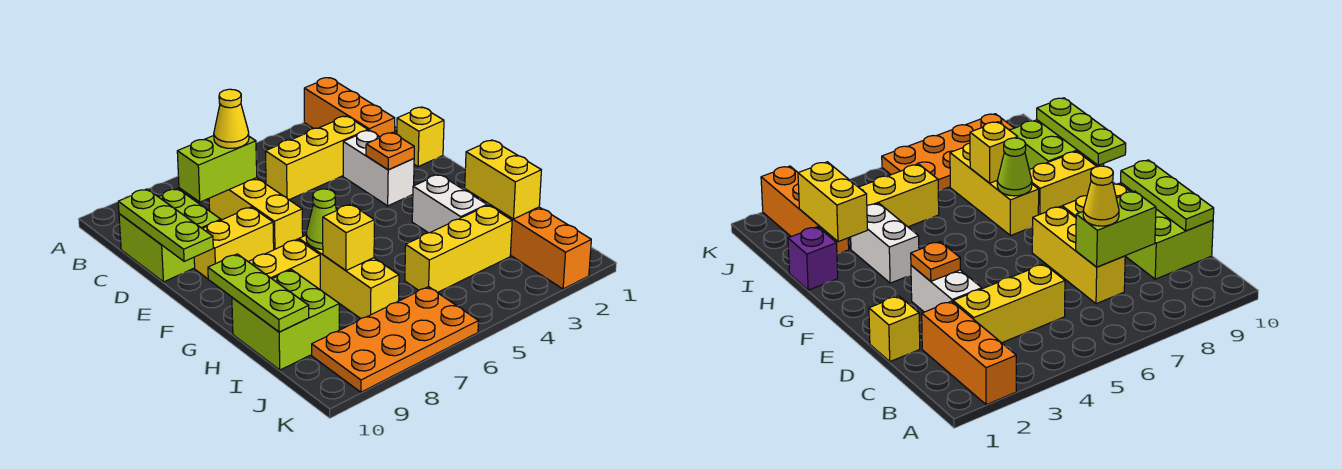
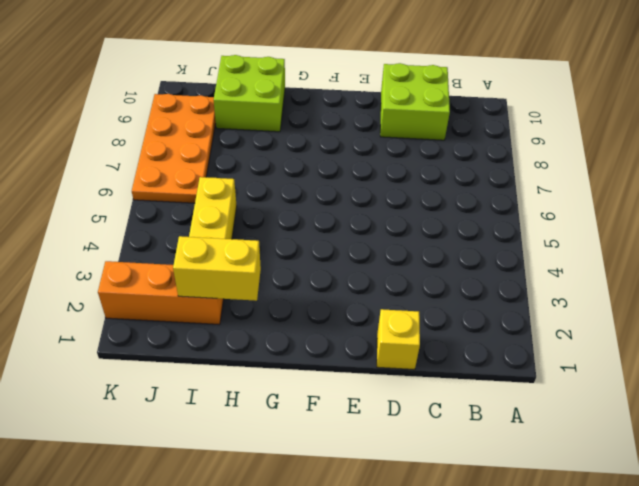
none -> orange 1x3 brick [304,78,395,137]
none -> yellow 1x3 brick [265,116,368,200]
none -> yellow 1x3 brick [209,178,303,250]

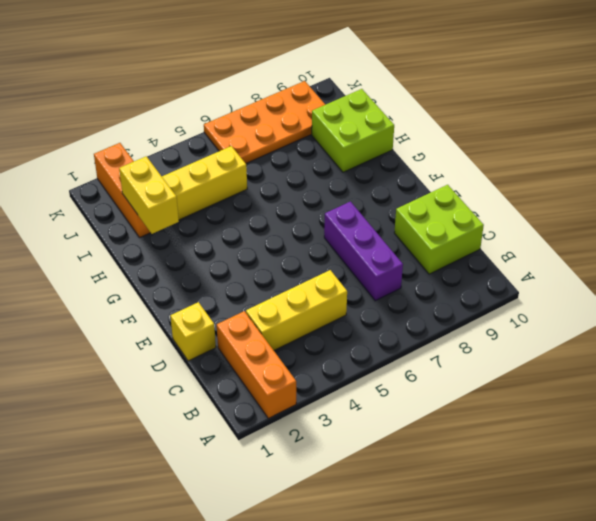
purple 1x3 brick [324,202,403,301] -> yellow 1x3 brick [209,178,303,250]
none -> white 1x2 brick [343,130,414,206]
none -> yellow 1x2 brick [194,207,274,279]
none -> white 1x2 brick [412,174,487,233]

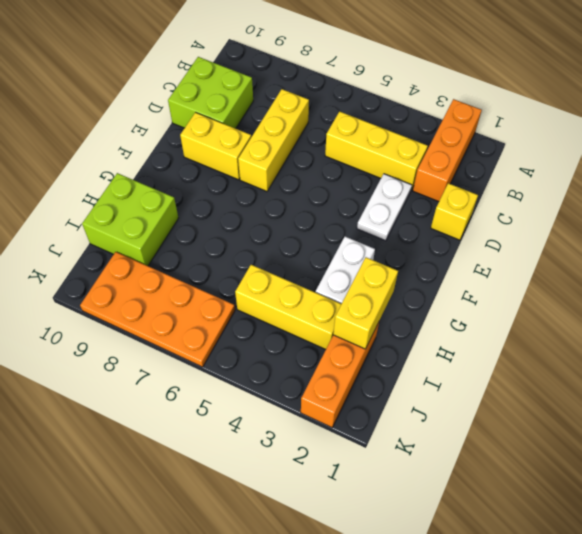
white 1x2 plate [357,174,412,241] -> white 1x2 brick [343,130,414,206]
none -> yellow 1x3 brick [299,235,399,319]
none -> yellow 1x2 brick [249,239,320,289]
none -> purple 1x1 brick [788,227,838,290]

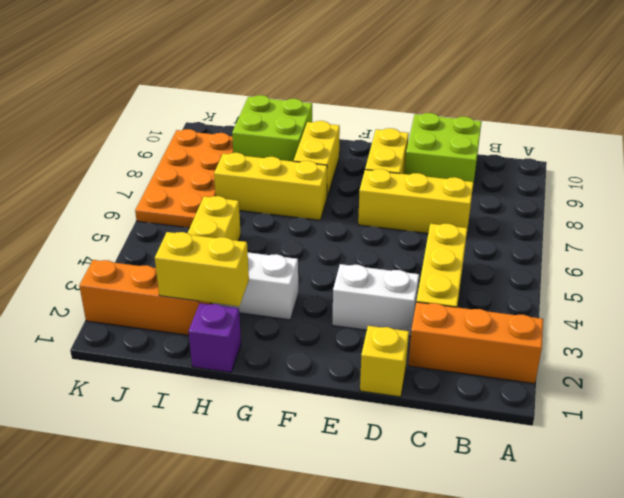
none -> lime 1x2 brick [177,136,257,202]
none -> lime 1x3 plate [118,189,213,262]
none -> orange 1x1 plate [366,133,414,170]

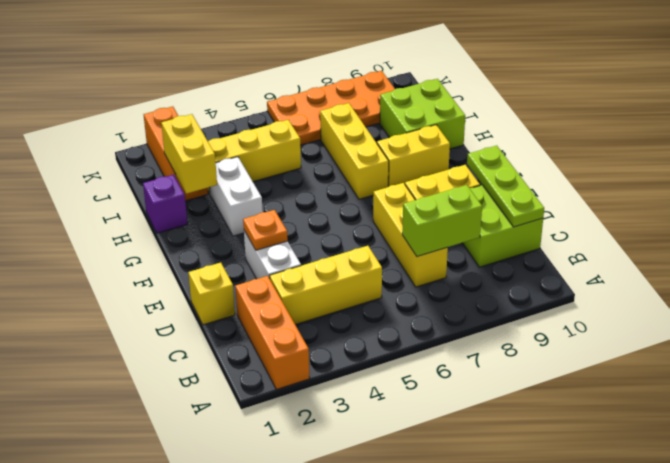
none -> lime 1x1 cone [306,189,337,249]
none -> lime 1x3 plate [208,254,309,332]
none -> yellow 1x1 brick [323,204,374,270]

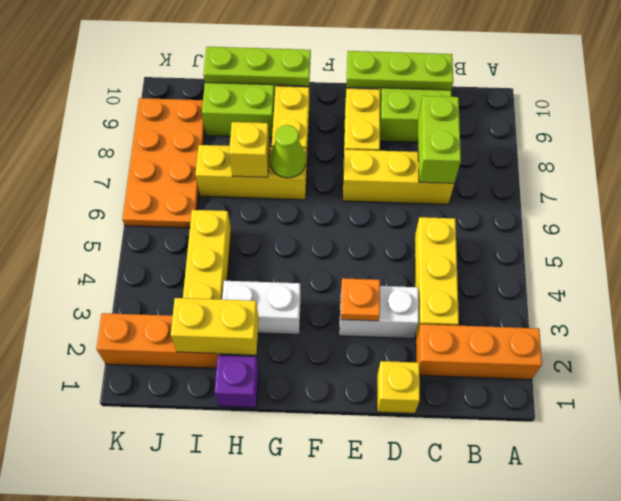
none -> yellow 1x1 cone [214,89,249,148]

